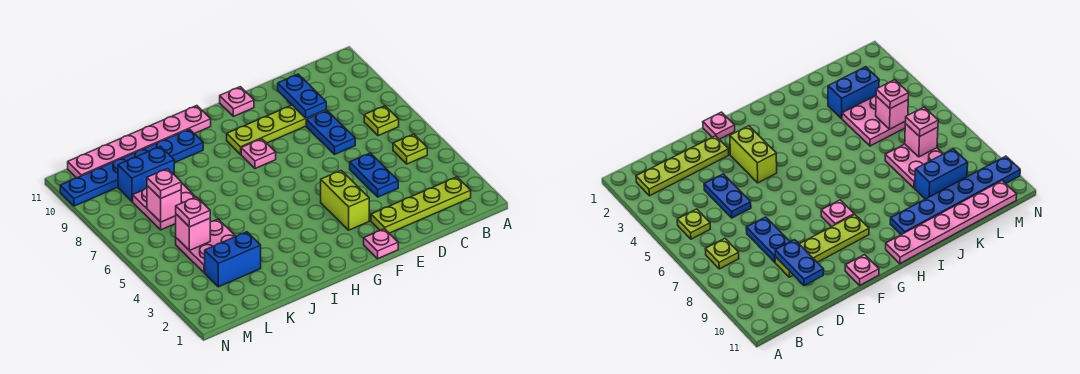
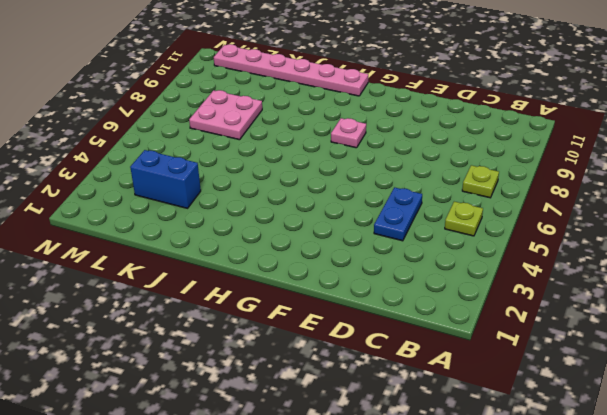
none -> lime 1x4 plate [371,177,471,233]
none -> blue 1x2 plate [306,110,355,154]
none -> lime 1x4 plate [227,105,326,154]

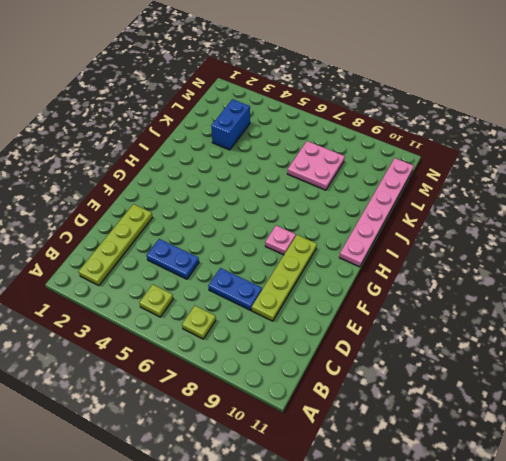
none -> pink 1x1 plate [364,229,398,259]
none -> lime 1x2 brick [321,171,369,230]
none -> pink 1x1 plate [220,87,254,116]

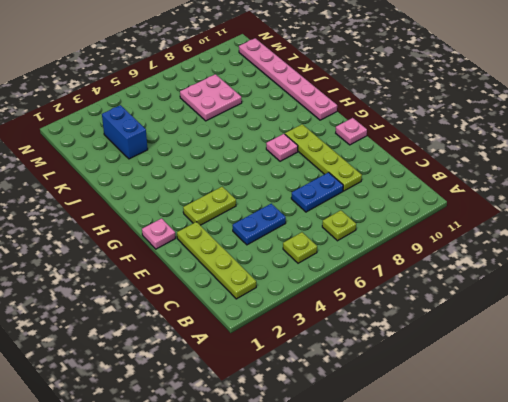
lime 1x2 plate [183,187,236,225] -> lime 1x2 brick [321,171,369,230]
none -> blue 1x6 plate [60,129,203,206]
none -> pink 2x2 plate [176,219,236,273]
none -> blue 1x2 brick [118,146,174,201]

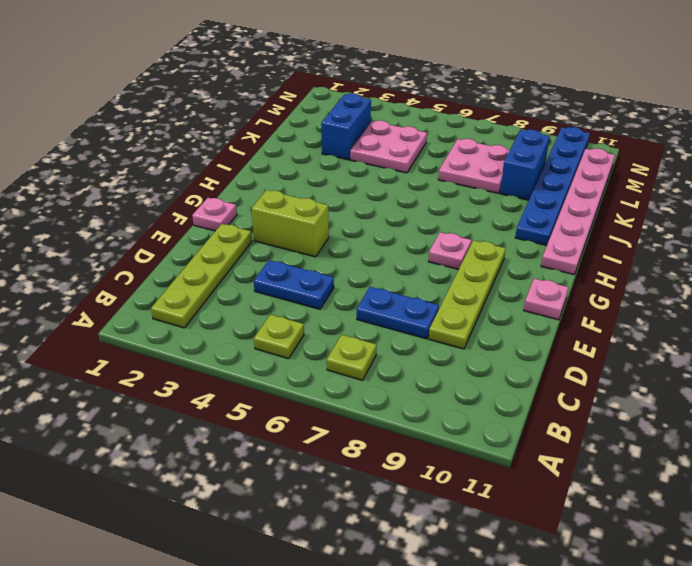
none -> blue 1x2 plate [278,74,326,118]
none -> pink 1x1 brick [176,214,210,251]
none -> pink 1x1 brick [147,186,181,222]

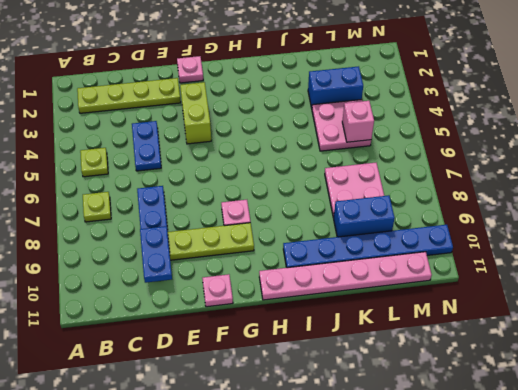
none -> pink 1x1 brick [147,186,181,222]
none -> pink 1x1 plate [176,197,210,227]
none -> pink 1x1 plate [147,169,181,198]

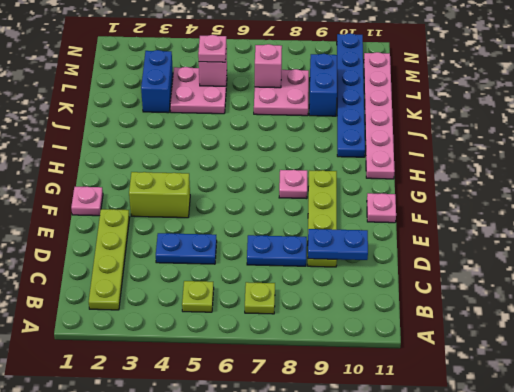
none -> pink 1x1 plate [147,169,181,198]

